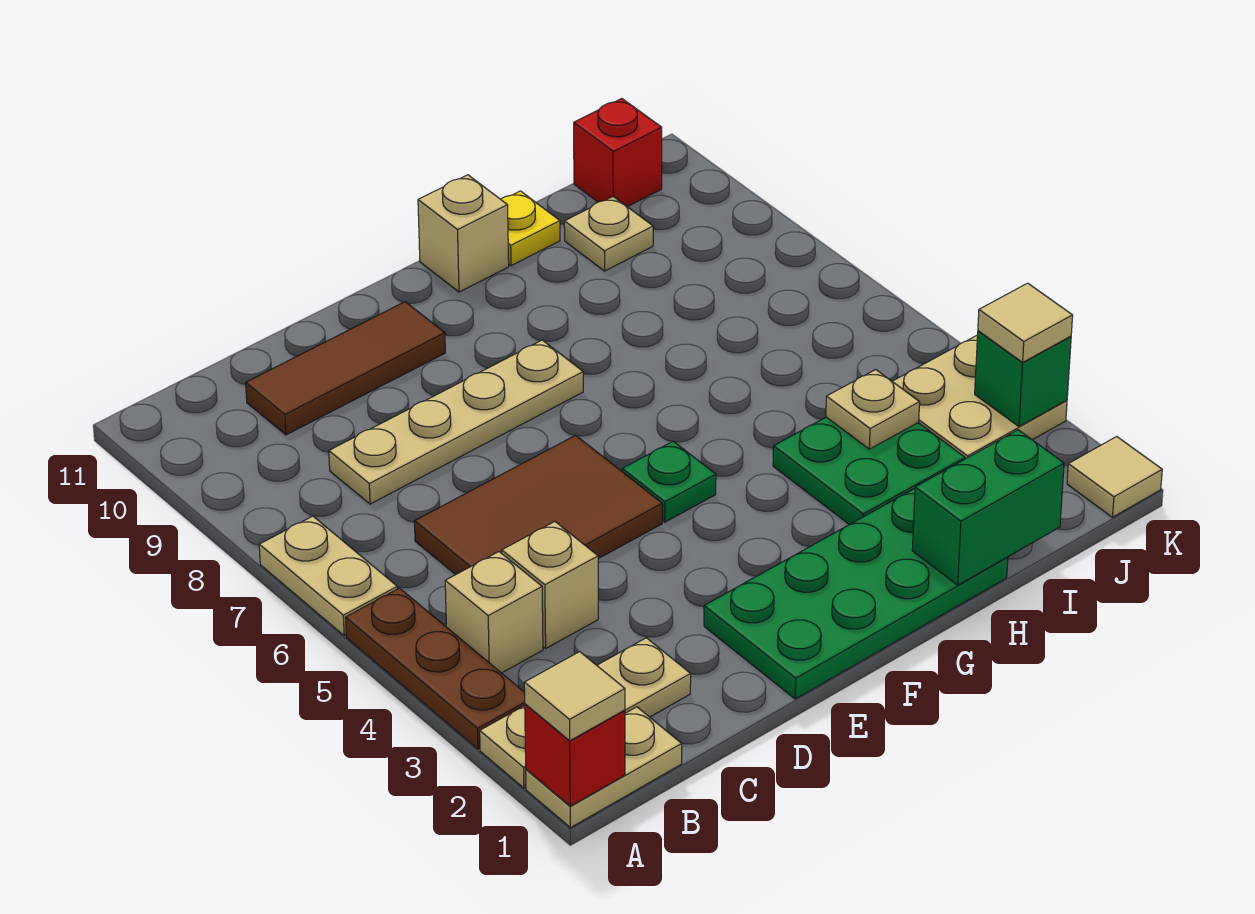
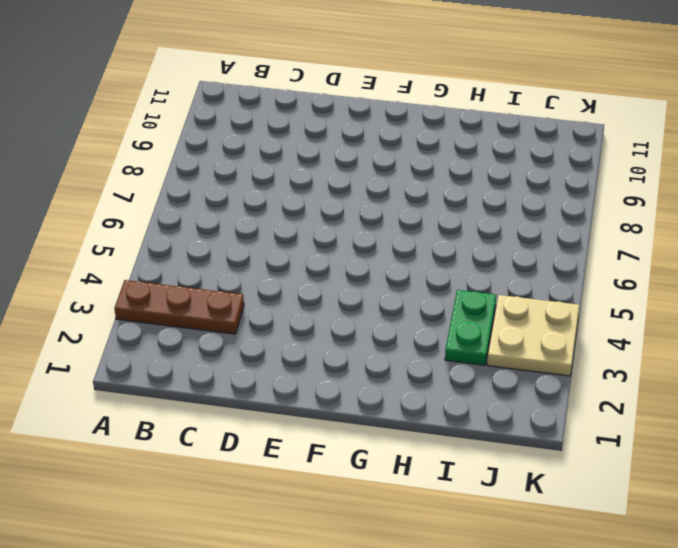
brown 1x3 plate [114,280,244,334] -> brown 1x3 plate turned to [345,588,525,749]
green 1x2 plate [445,290,496,365] -> green 2x2 plate [773,417,965,525]
none -> tan 1x2 plate [526,707,682,828]
none -> tan 1x3 plate [480,638,691,788]
none -> tan 1x2 plate [259,516,397,636]

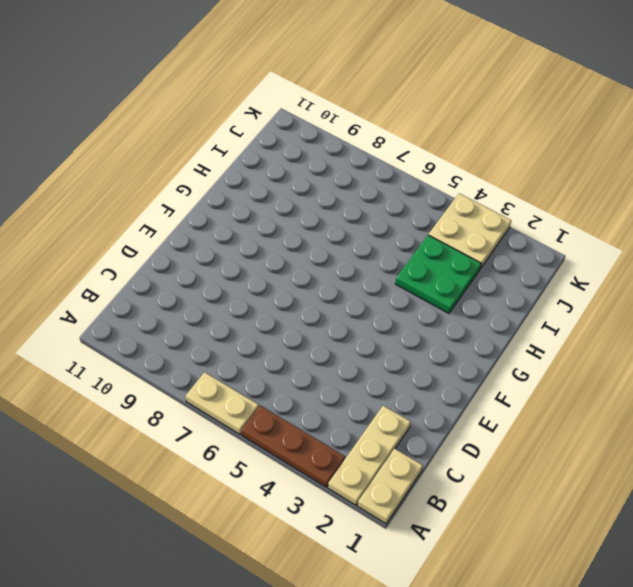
none -> tan 1x1 brick [445,552,543,673]
none -> tan 1x1 brick [502,522,598,648]
none -> brown 2x3 tile [414,435,662,575]

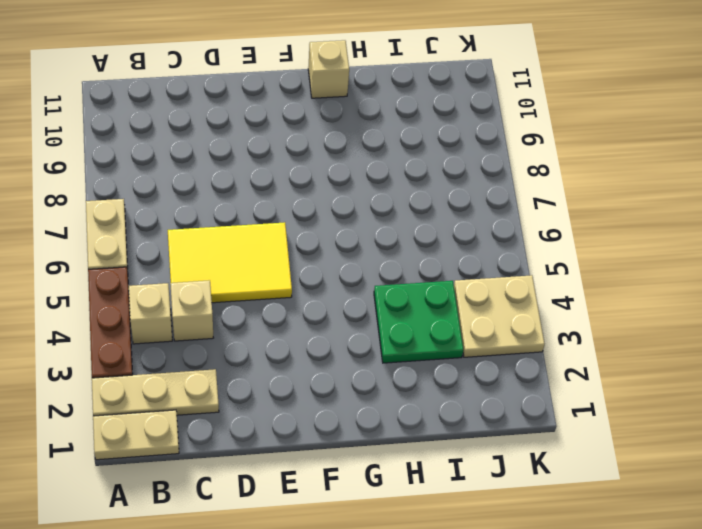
yellow 2x3 tile [168,222,292,303] -> brown 2x3 tile [414,435,662,575]
none -> tan 1x4 plate [329,340,583,504]
none -> brown 1x3 tile [246,302,445,435]
none -> green 2x4 plate [704,488,1008,699]

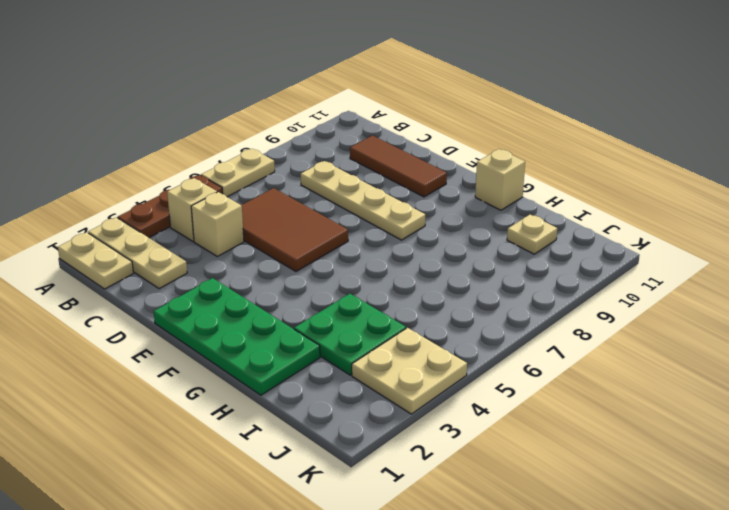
none -> green 1x1 plate [622,441,716,522]
none -> yellow 1x1 plate [501,191,560,266]
none -> red 1x1 brick [574,99,662,207]

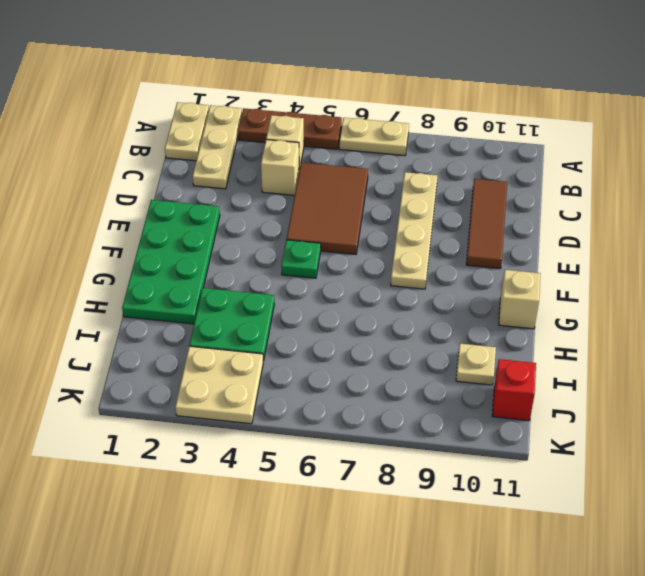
none -> yellow 1x1 plate [501,191,560,266]
none -> tan 1x1 tile [1067,436,1162,517]
none -> red 1x1 brick [525,704,625,806]

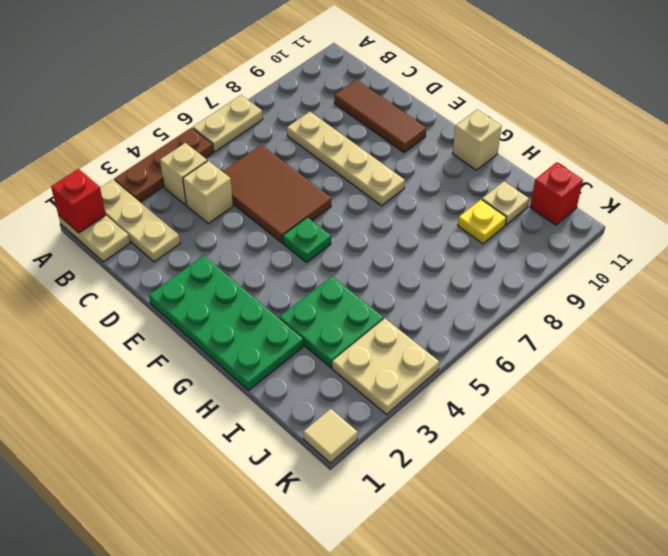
yellow 1x1 plate [458,199,506,244] -> yellow 1x1 plate moved to [501,191,560,266]
none -> green 1x2 brick [912,430,1064,585]
none -> tan 1x1 plate [826,370,920,449]
none -> green 1x1 brick [975,331,1071,427]

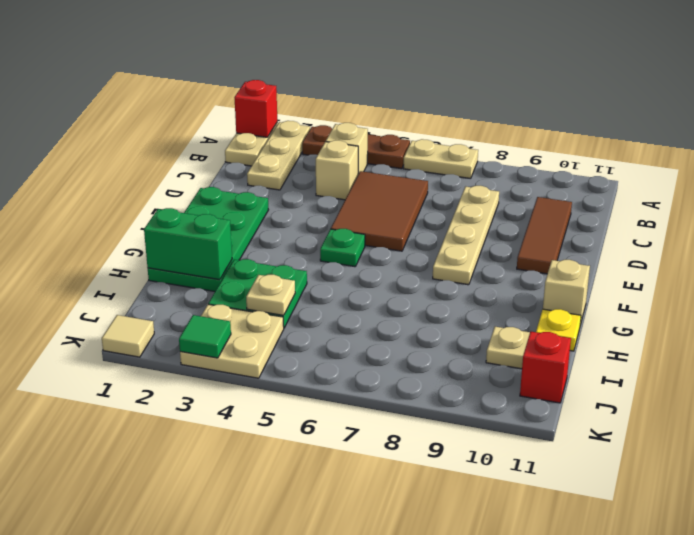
green 1x2 brick [144,208,232,280] -> green 1x2 brick turned to [912,430,1064,585]
green 1x1 tile [179,315,231,358] -> green 1x1 brick [975,331,1071,427]
none -> tan 1x1 tile [524,652,625,741]
none -> tan 1x1 tile [978,283,1073,362]

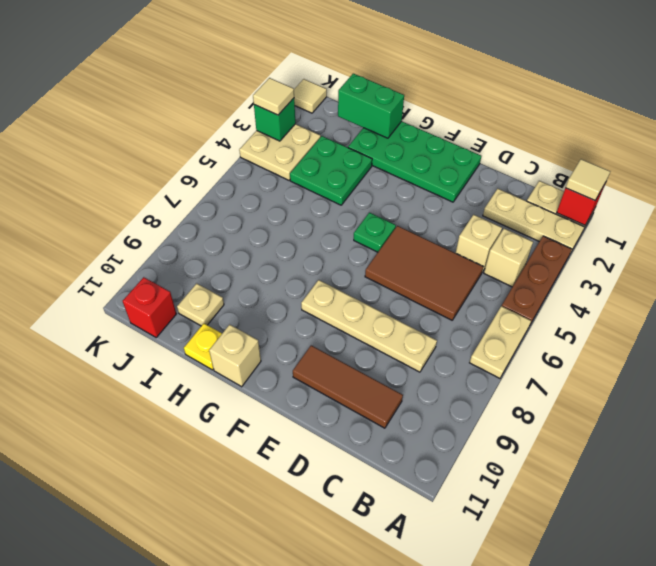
none -> tan 1x1 plate [826,370,920,449]

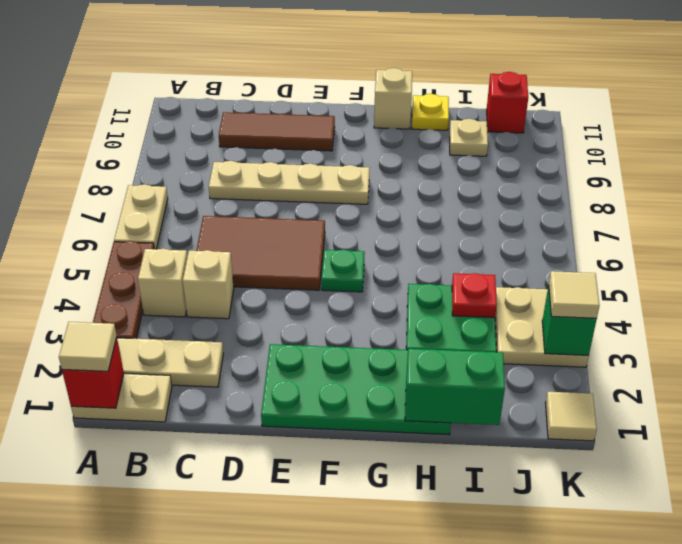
red 1x1 plate [452,273,497,318] -> tan 1x1 plate [826,370,920,449]

